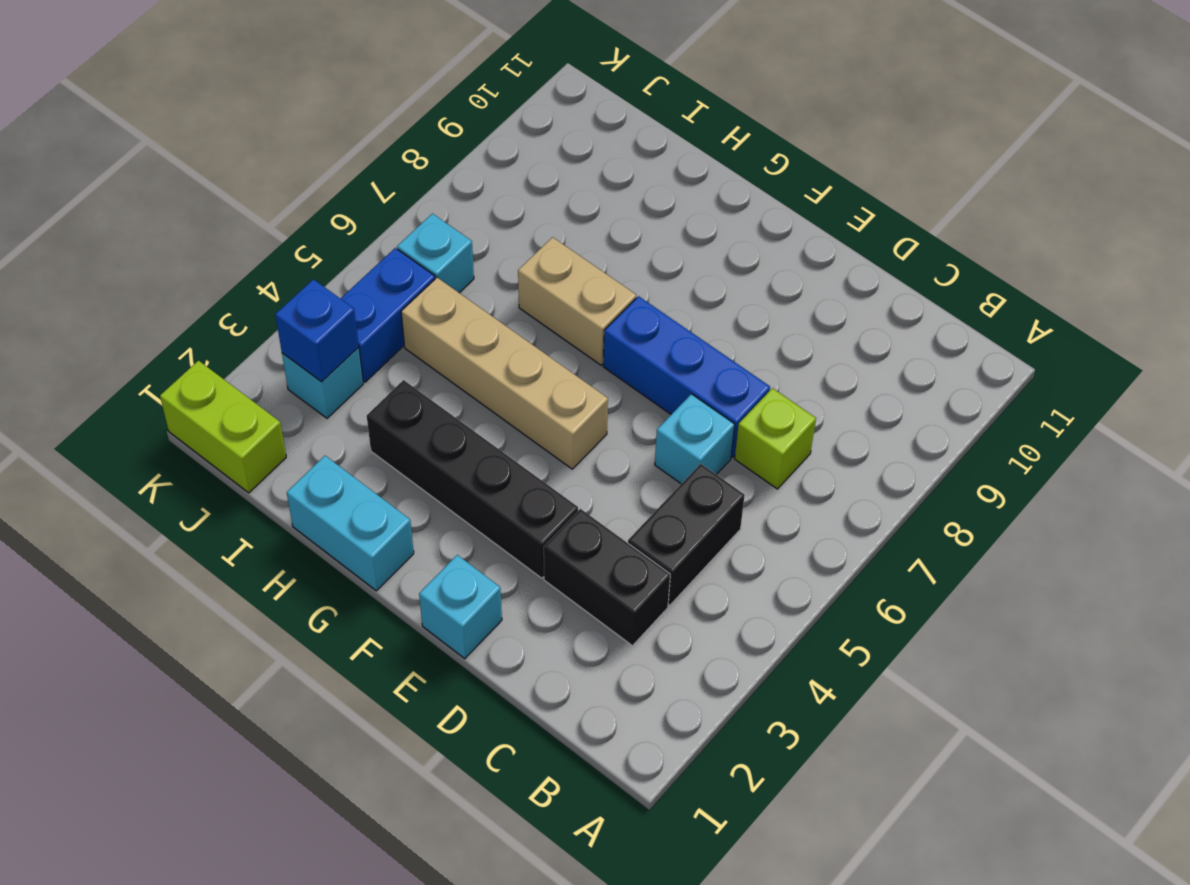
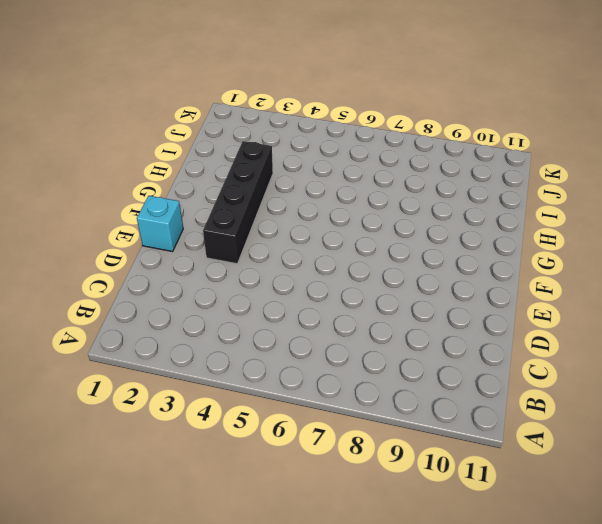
none -> black 1x2 brick [544,509,670,646]
none -> black 1x2 brick [628,464,745,605]
none -> lime 1x1 brick [735,388,816,489]

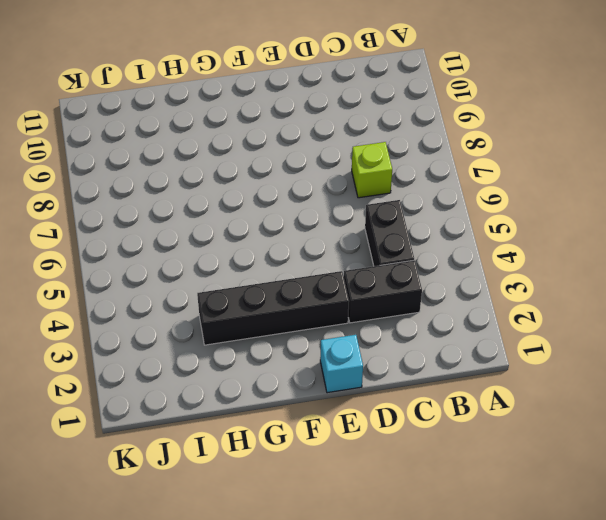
none -> cyan 1x1 brick [655,394,735,484]
none -> blue 1x3 brick [603,296,770,457]
none -> tan 1x4 brick [401,278,608,469]

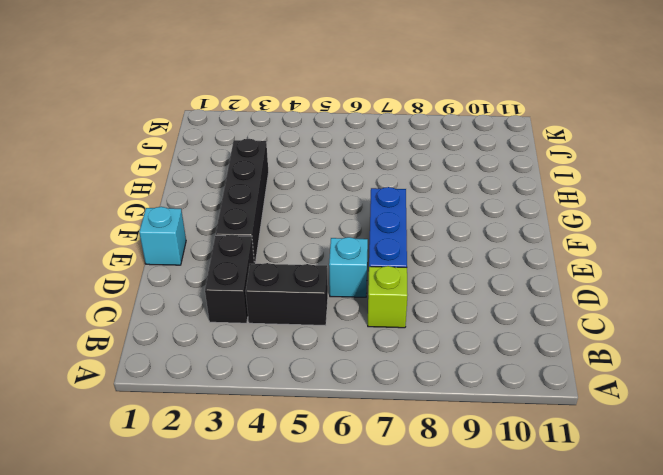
none -> tan 1x4 brick [401,278,608,469]
none -> cyan 1x2 brick [287,456,414,591]
none -> tan 1x2 brick [518,237,636,365]

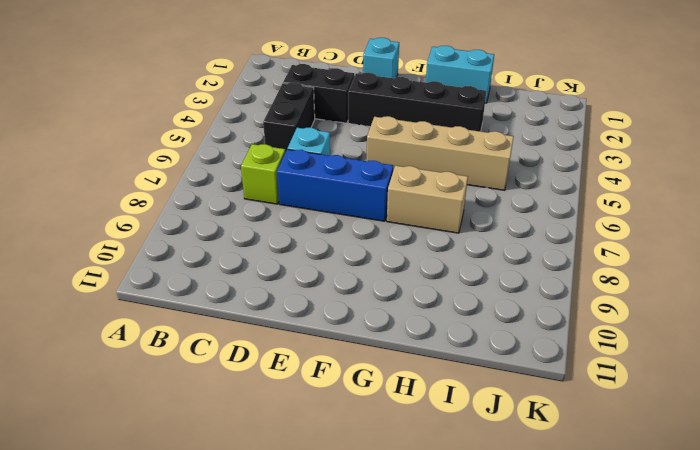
none -> lime 1x2 brick [160,361,286,493]
none -> cyan 1x1 brick [282,347,363,418]
none -> blue 1x2 brick [340,248,435,382]

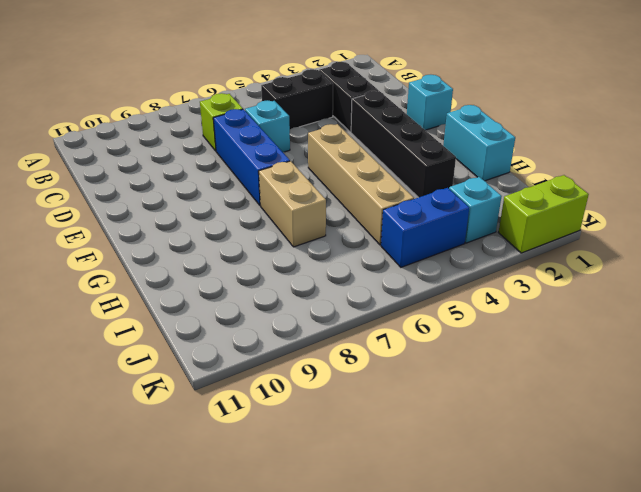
lime 1x2 brick [498,175,589,253] -> lime 1x2 brick turned to [160,361,286,493]
none -> cyan 1x1 brick [397,214,474,293]
none -> blue 1x1 brick [275,279,359,382]

